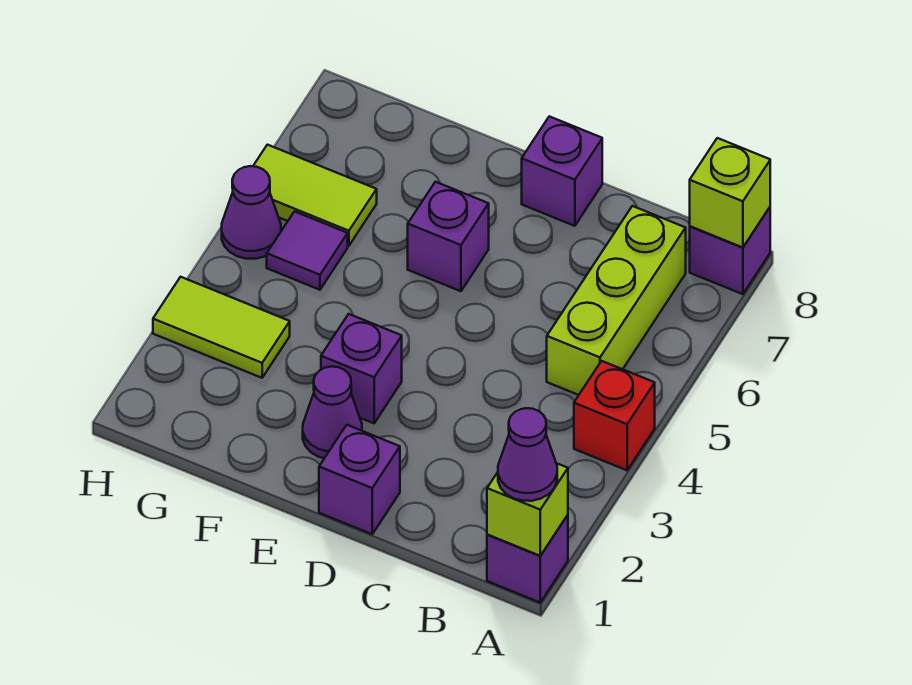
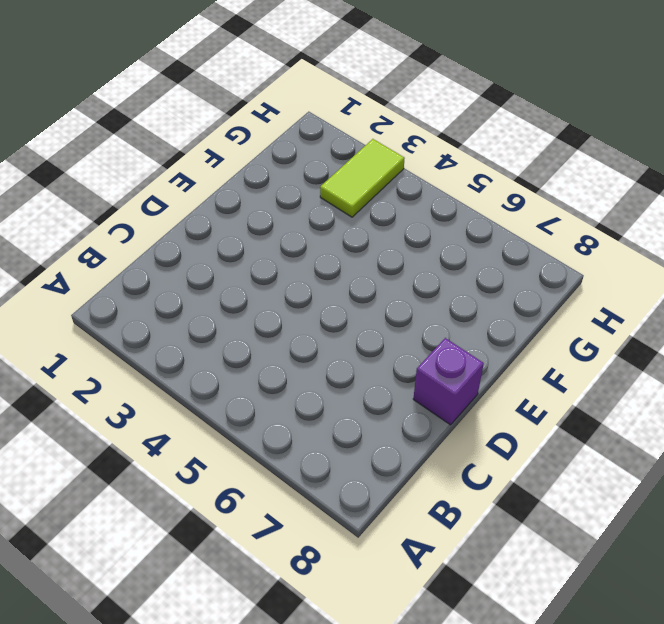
none -> purple 1x1 brick [487,515,568,602]
none -> red 1x1 brick [574,361,655,470]
none -> purple 1x1 brick [690,207,770,294]

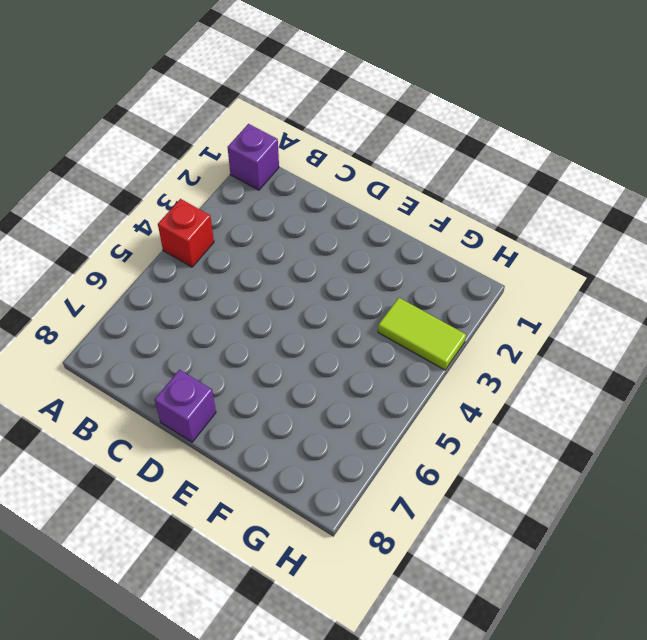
none -> purple 1x1 brick [690,207,770,294]
none -> lime 1x3 brick [547,206,686,395]
none -> purple 1x1 brick [319,425,400,534]

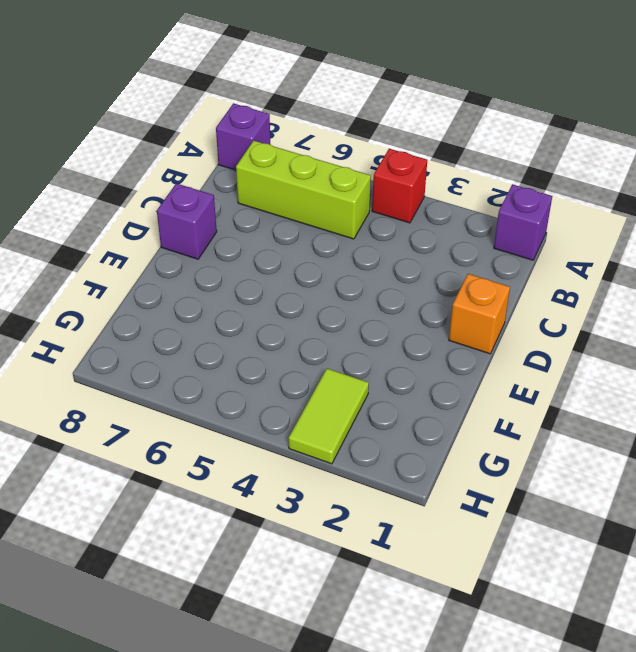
orange 1x1 brick [449,274,510,354] -> purple 1x1 brick [319,425,400,534]
none -> purple 1x1 cone [303,367,362,458]
none -> purple 1x1 brick [321,314,402,423]
none -> purple 1x1 brick [408,182,489,291]

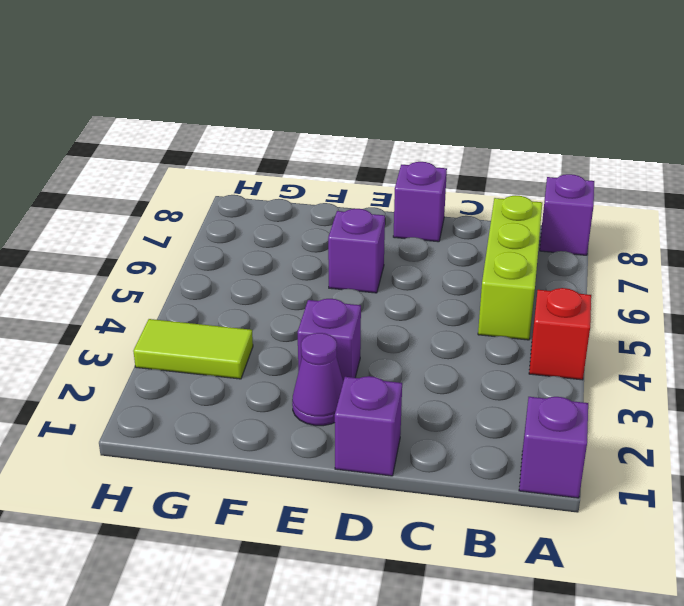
none -> purple 1x1 tile [267,212,348,290]
none -> lime 1x2 tile [253,145,377,246]
none -> purple 1x1 cone [222,166,281,259]

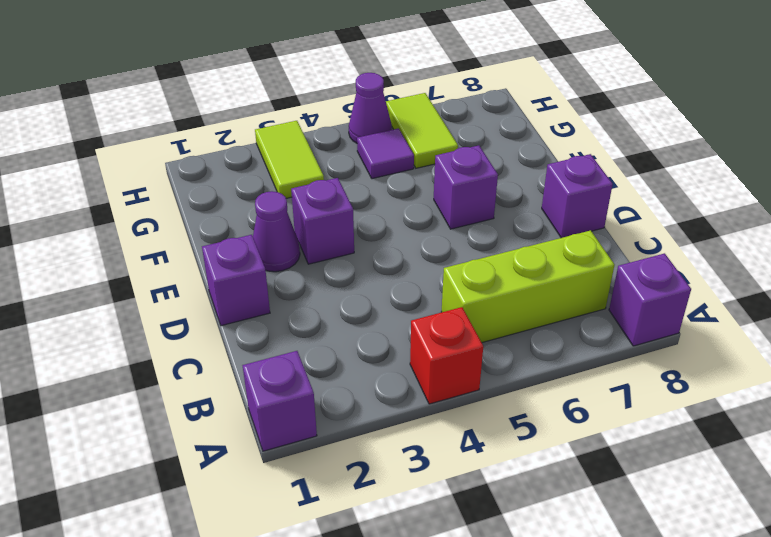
none -> lime 1x1 brick [487,463,568,556]
none -> lime 1x1 brick [690,138,770,248]
none -> purple 1x1 cone [498,408,557,501]

